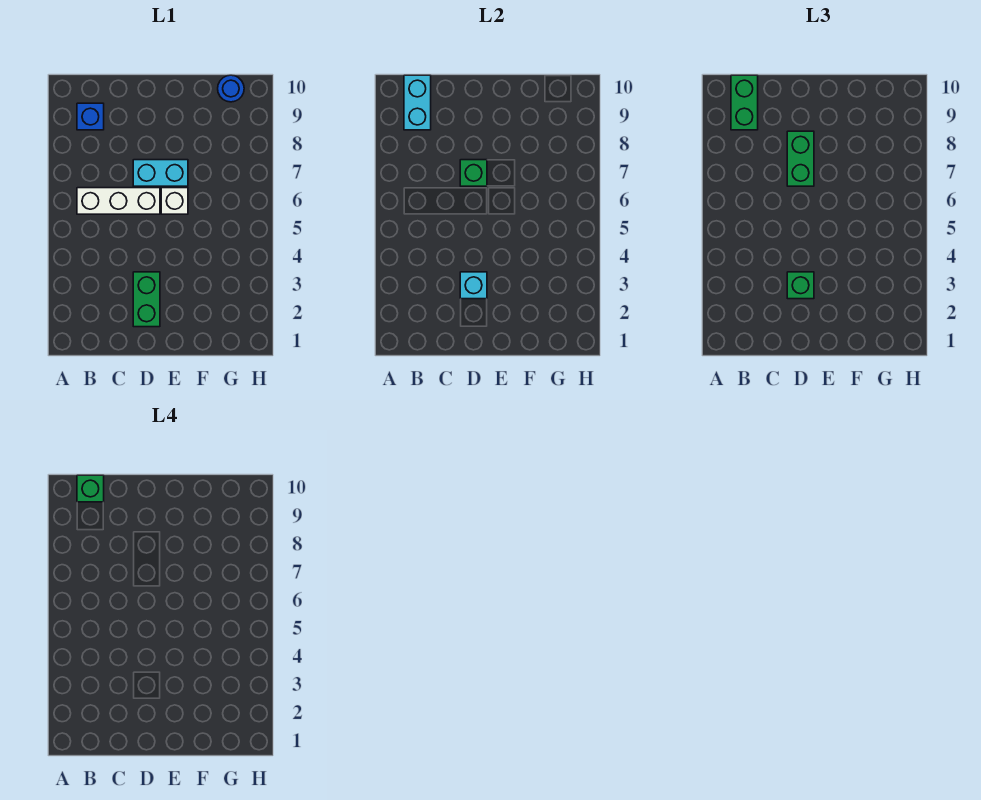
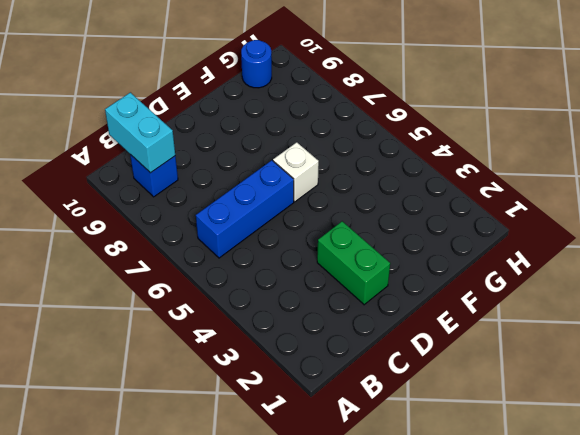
blue 1x3 brick [196,160,294,258] -> white 1x3 brick [77,188,160,214]
none -> cyan 1x2 brick [133,160,188,186]
none -> cyan 1x1 brick [460,272,487,299]
none -> green 1x1 brick [460,160,487,186]

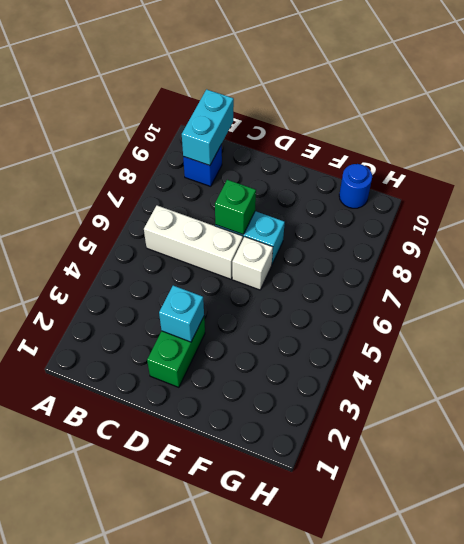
none -> green 1x2 brick [731,75,758,130]
none -> green 1x1 brick [787,272,814,299]
none -> green 1x2 brick [787,131,814,186]

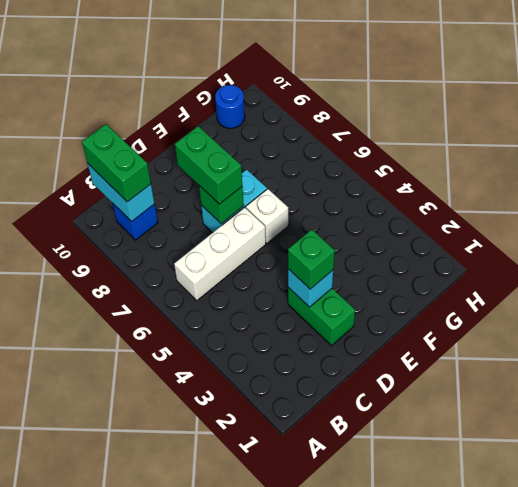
none -> green 1x1 brick [77,475,104,502]

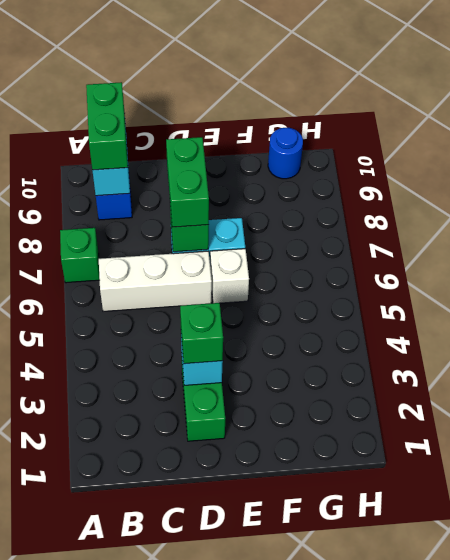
green 1x1 brick [60,228,100,283] -> green 1x1 brick moved to [77,475,104,502]

